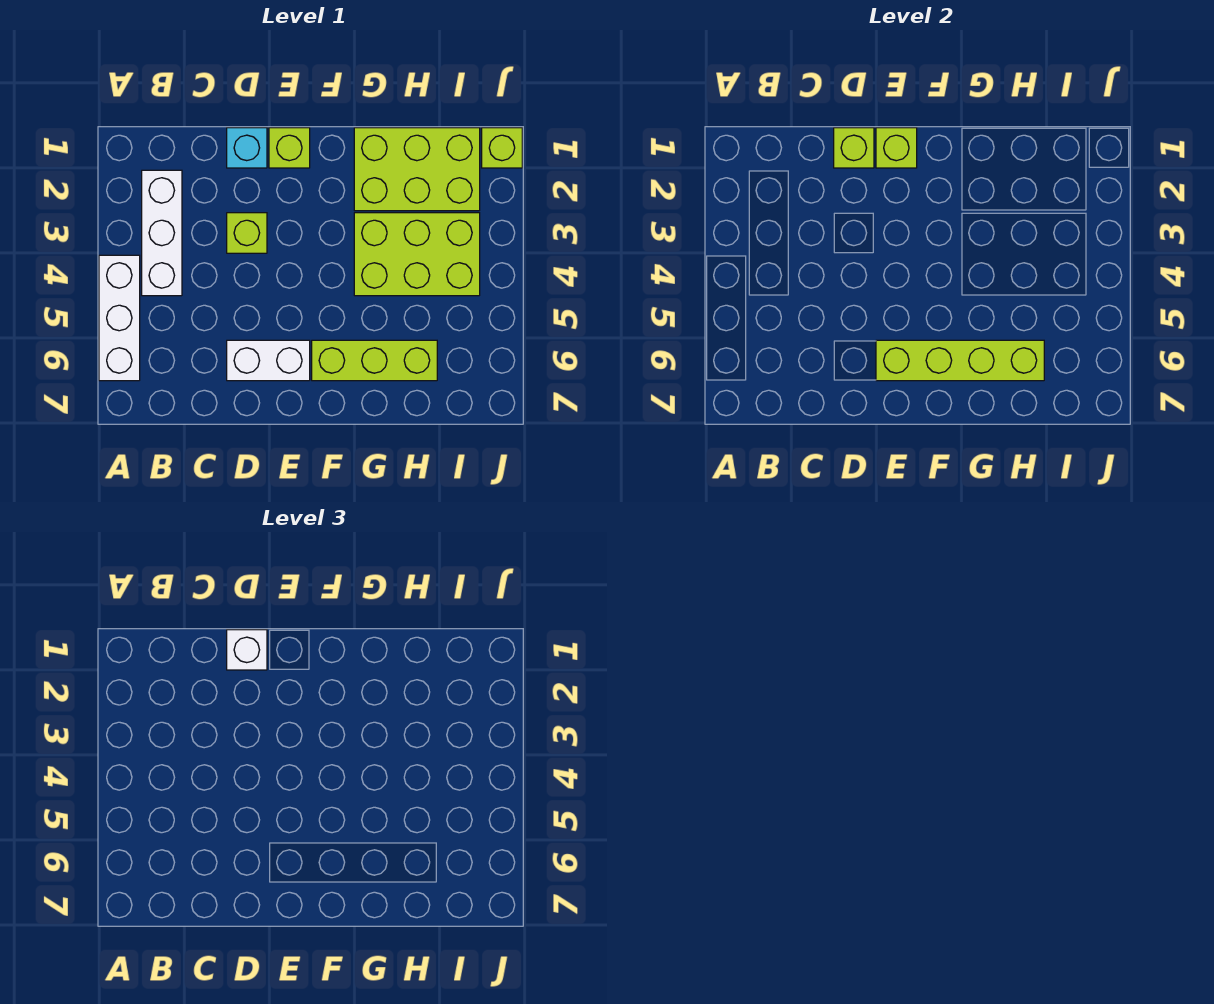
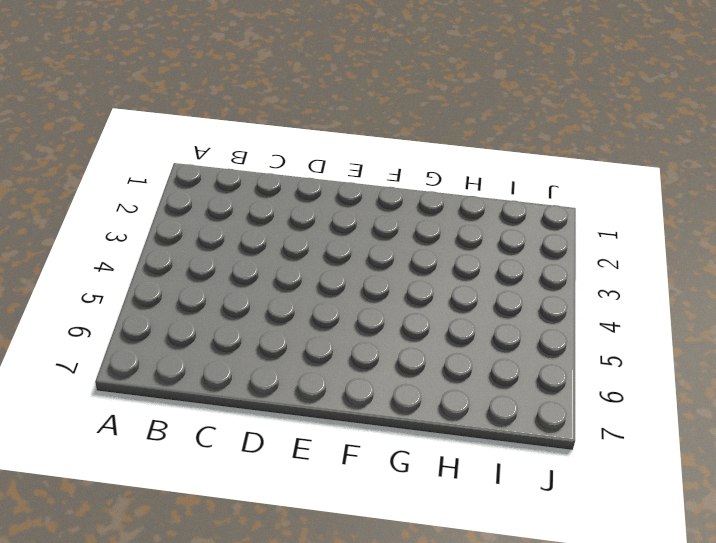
none -> white 1x3 brick [99,255,140,381]
none -> white 1x3 brick [142,170,182,296]
none -> cyan 1x1 brick [227,128,267,168]

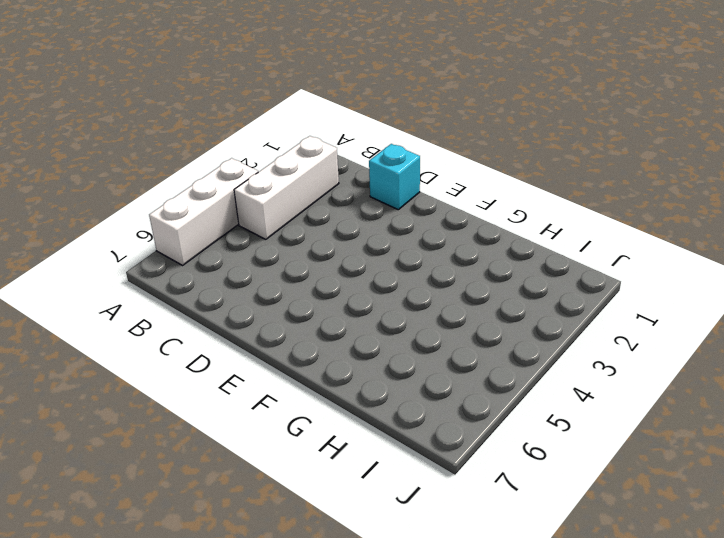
none -> lime 1x1 brick [227,213,267,253]
none -> white 1x2 brick [227,340,310,381]
none -> lime 1x1 brick [269,128,310,168]

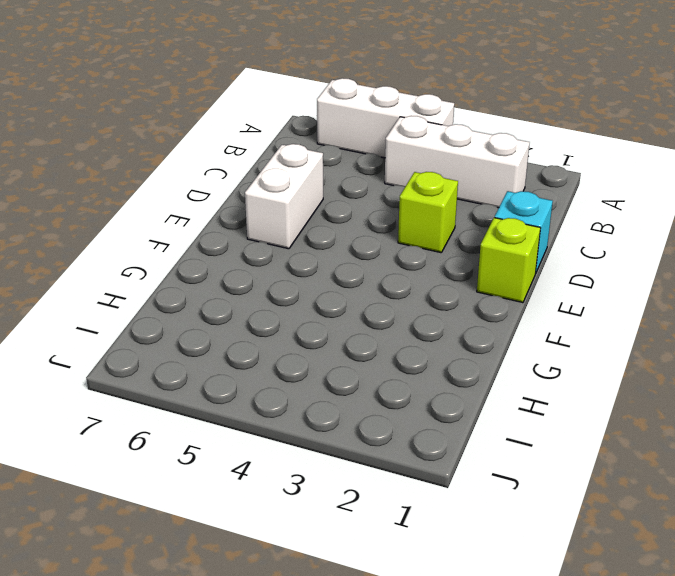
none -> lime 1x3 brick [312,340,437,381]
none -> lime 2x3 brick [354,128,480,211]
none -> lime 2x3 brick [354,213,480,296]

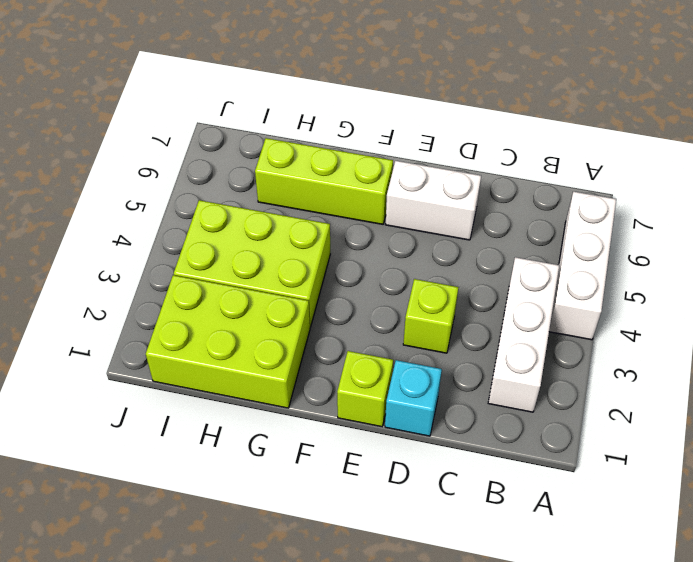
none -> lime 1x1 brick [482,128,522,168]
none -> lime 1x1 brick [834,128,874,168]
none -> lime 1x1 brick [876,128,917,168]

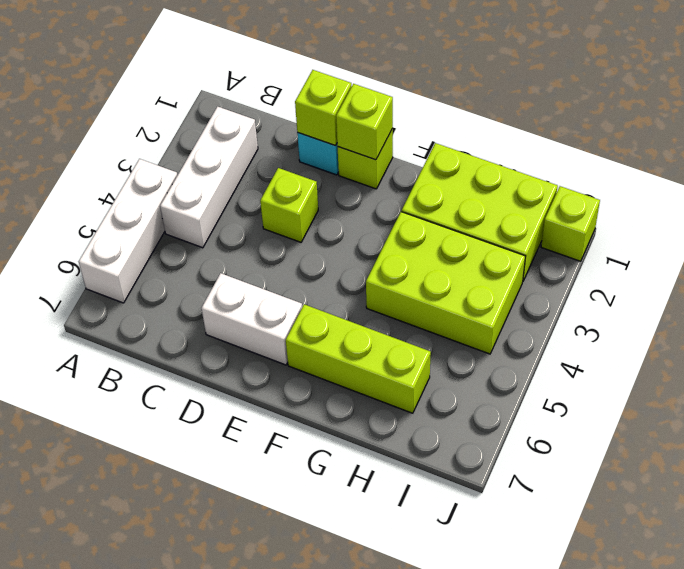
none -> lime 1x4 brick [876,340,1044,381]
none -> white 1x1 brick [227,630,267,670]

